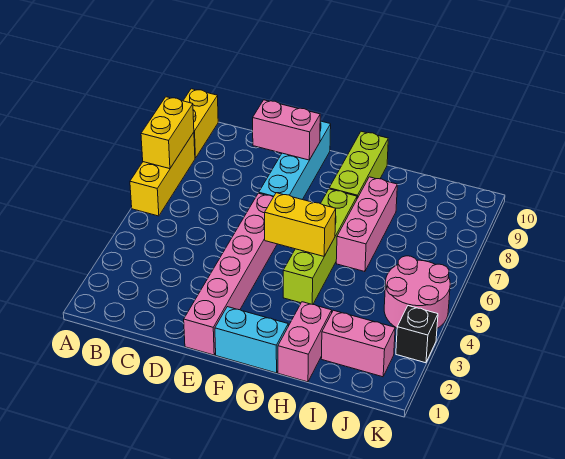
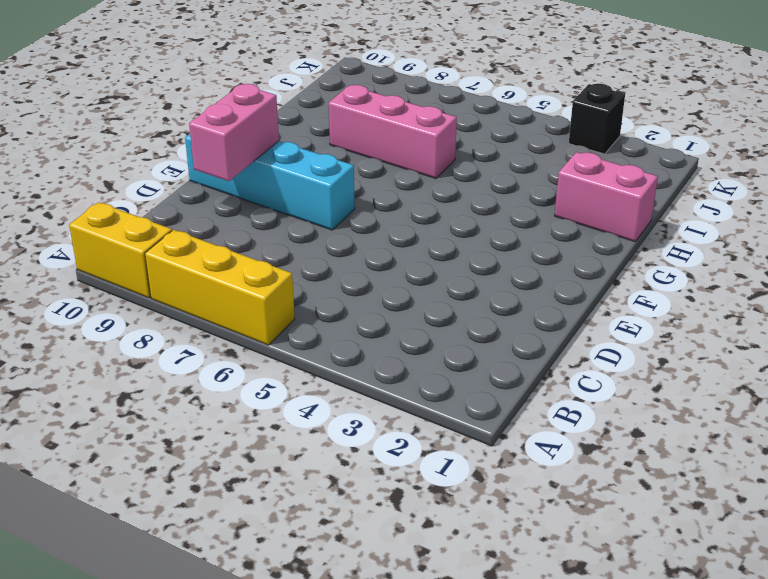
none -> pink 1x6 brick [184,193,277,355]
none -> cyan 1x2 brick [215,307,288,373]
none -> lime 1x4 brick [283,189,357,304]

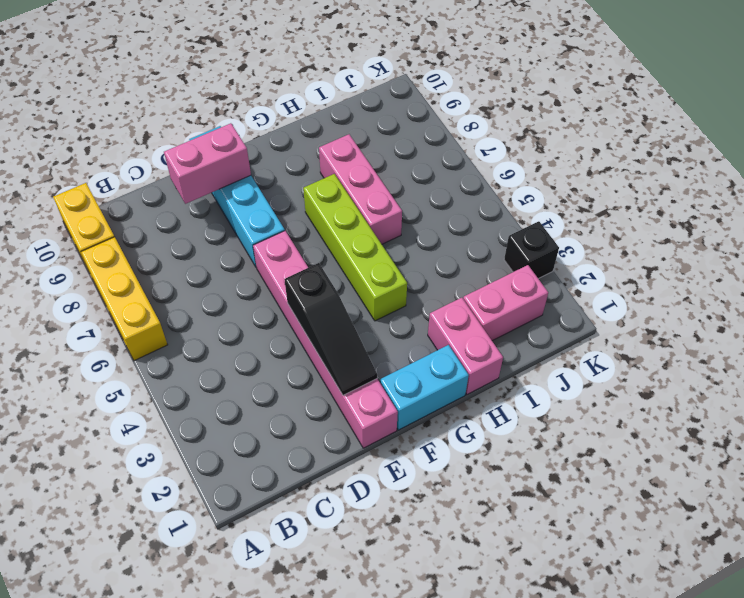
black 1x3 slope [285,263,377,395] -> none
none -> lime 1x3 brick [329,131,388,198]
none -> pink 2x2 round brick [384,256,450,328]
none -> yellow 1x2 brick [141,97,194,169]

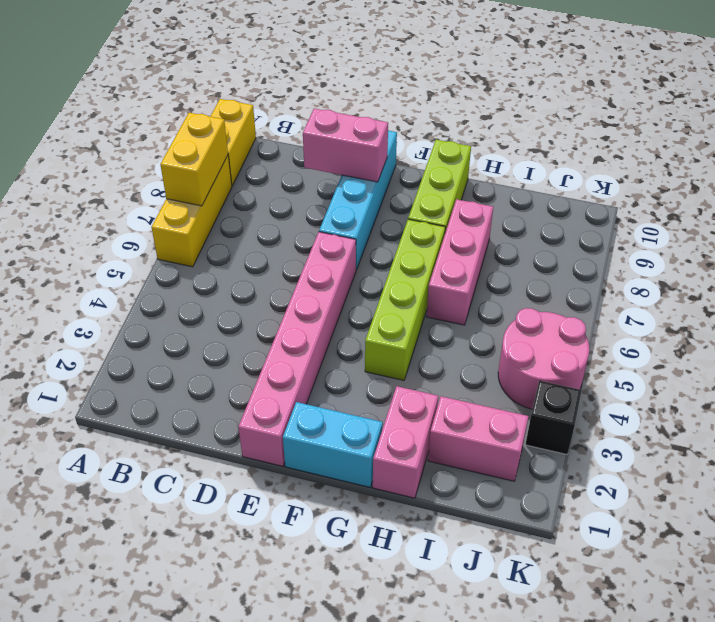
none -> yellow 1x2 brick [265,193,336,256]

